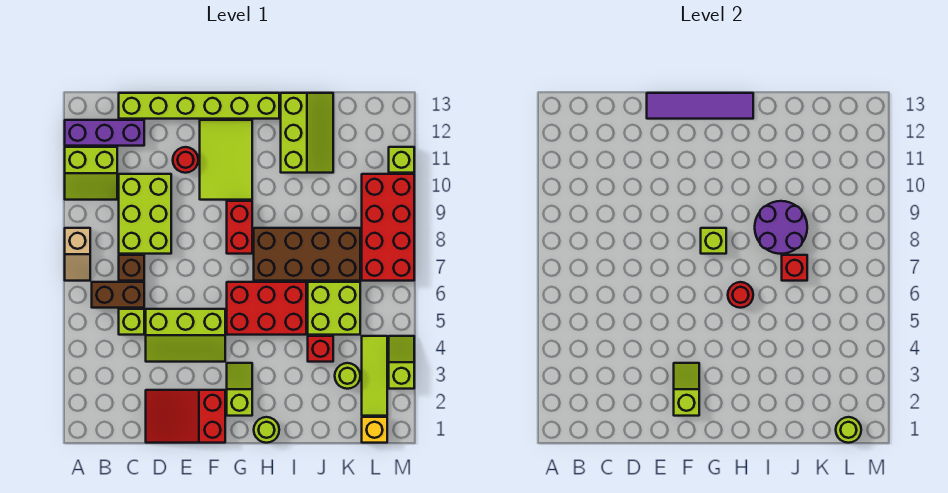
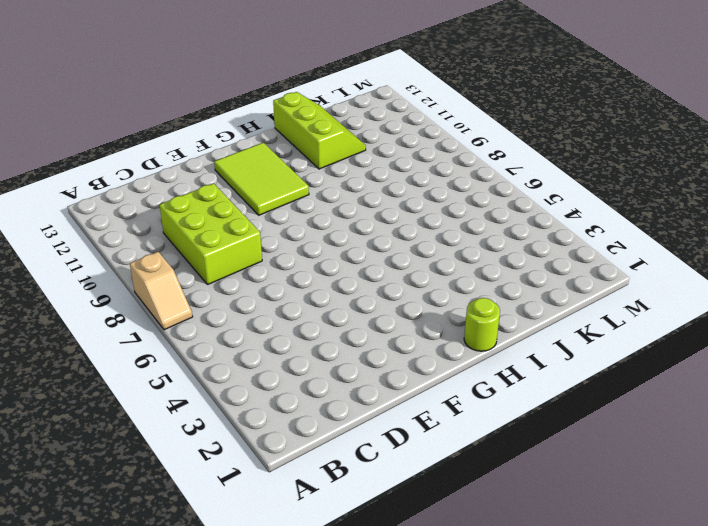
none -> lime 2x2 slope [65,147,117,200]
none -> purple 1x3 brick [65,120,144,146]
none -> brown 1x2 brick [92,282,144,308]
none -> lime 1x1 brick [119,309,144,335]

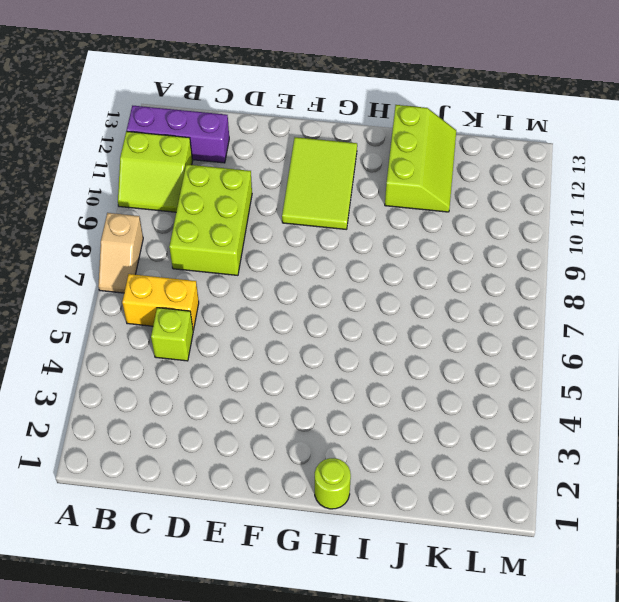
yellow 1x2 brick [122,274,199,330] -> brown 1x2 brick [92,282,144,308]
none -> brown 1x1 brick [119,255,144,281]
none -> lime 1x6 brick [119,93,279,119]
none -> red 2x3 slope [146,390,225,443]
none -> lime 2x3 slope [146,309,225,362]

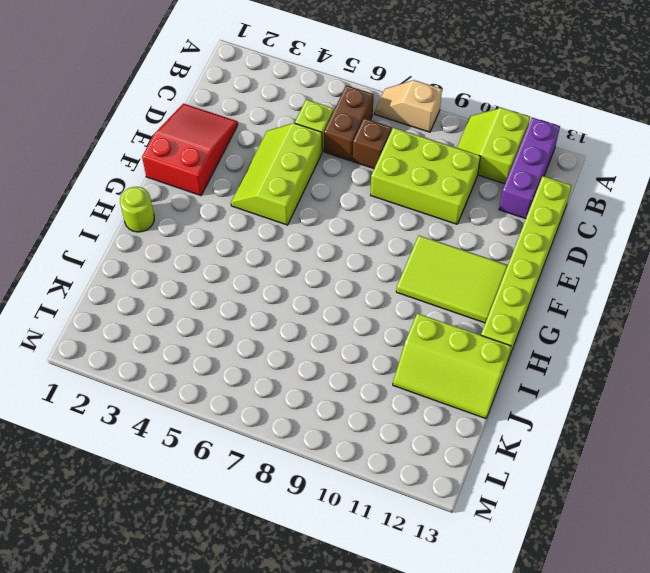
none -> red 1x1 round brick [173,147,198,173]
none -> lime 1x2 slope [227,363,252,416]
none -> red 2x3 brick [227,282,306,335]
none -> red 1x2 brick [227,201,252,254]

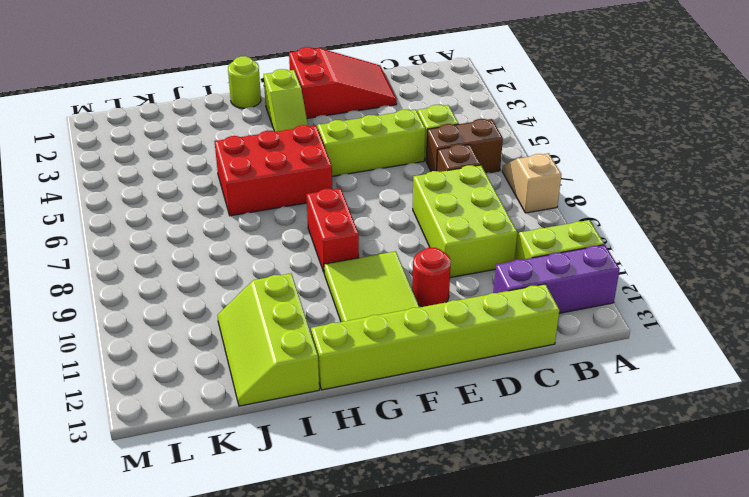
none -> brown 2x4 brick [254,228,360,281]
none -> red 1x1 brick [308,336,333,362]
none -> lime 2x2 brick [308,282,360,335]
none -> lime 1x1 round brick [335,363,360,389]

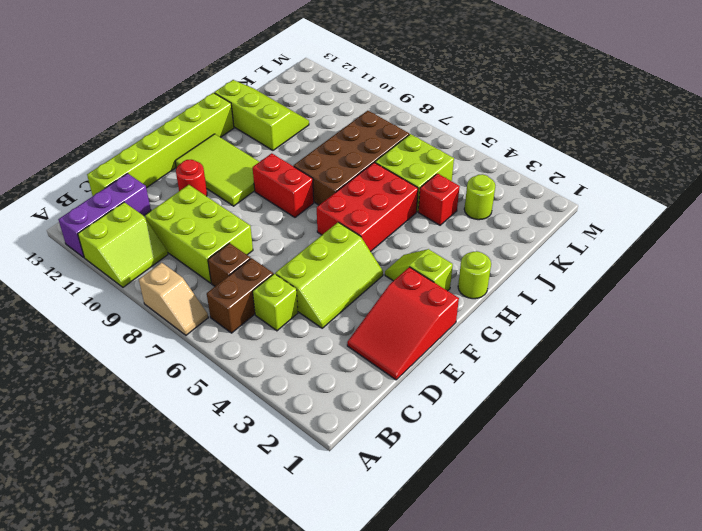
none -> yellow 1x1 brick [362,417,387,443]
none -> lime 1x3 tile [362,336,387,416]
none -> red 2x4 brick [362,174,414,281]
none -> lime 1x2 slope [389,336,414,389]

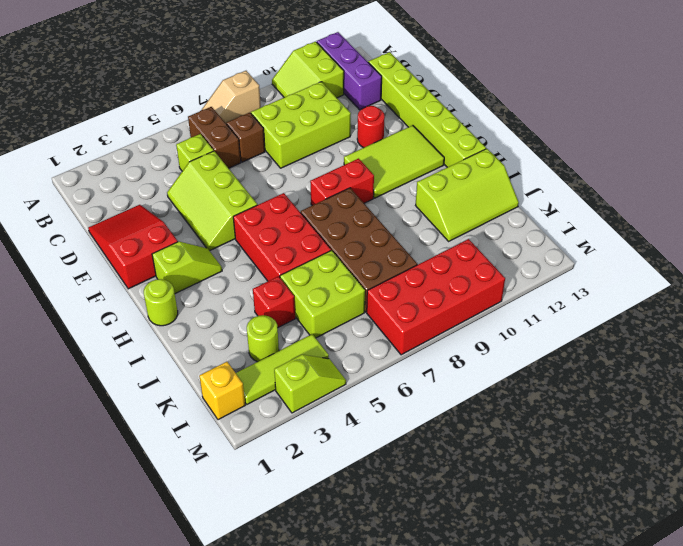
none -> lime 1x1 brick [389,147,414,173]
none -> purple 1x4 tile [647,93,753,119]
none -> lime 1x2 slope [674,363,699,416]
none -> lime 1x1 brick [701,228,726,254]

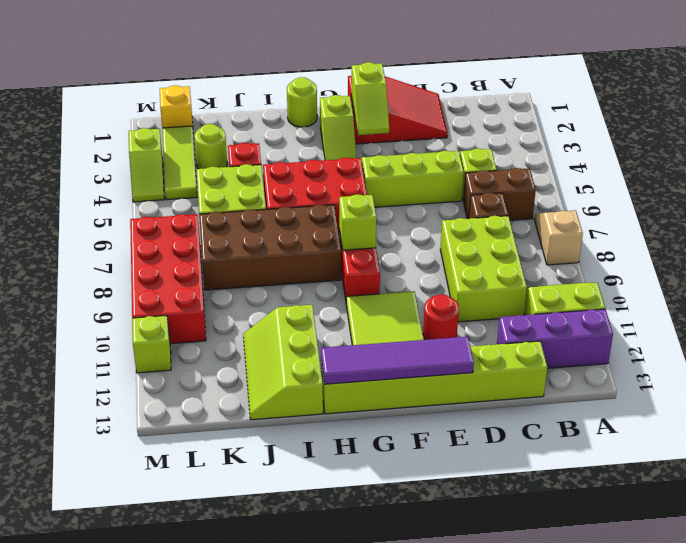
none -> red 1x1 round brick [728,282,753,308]
none -> purple 2x2 round brick [755,201,807,254]
none -> red 1x1 brick [782,255,807,281]
none -> lime 1x1 round brick [836,417,861,443]

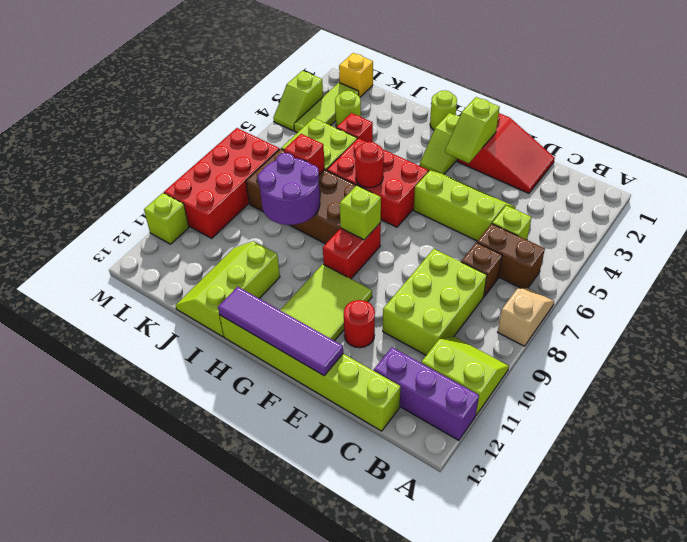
none -> lime 1x1 round brick [836,417,861,443]

